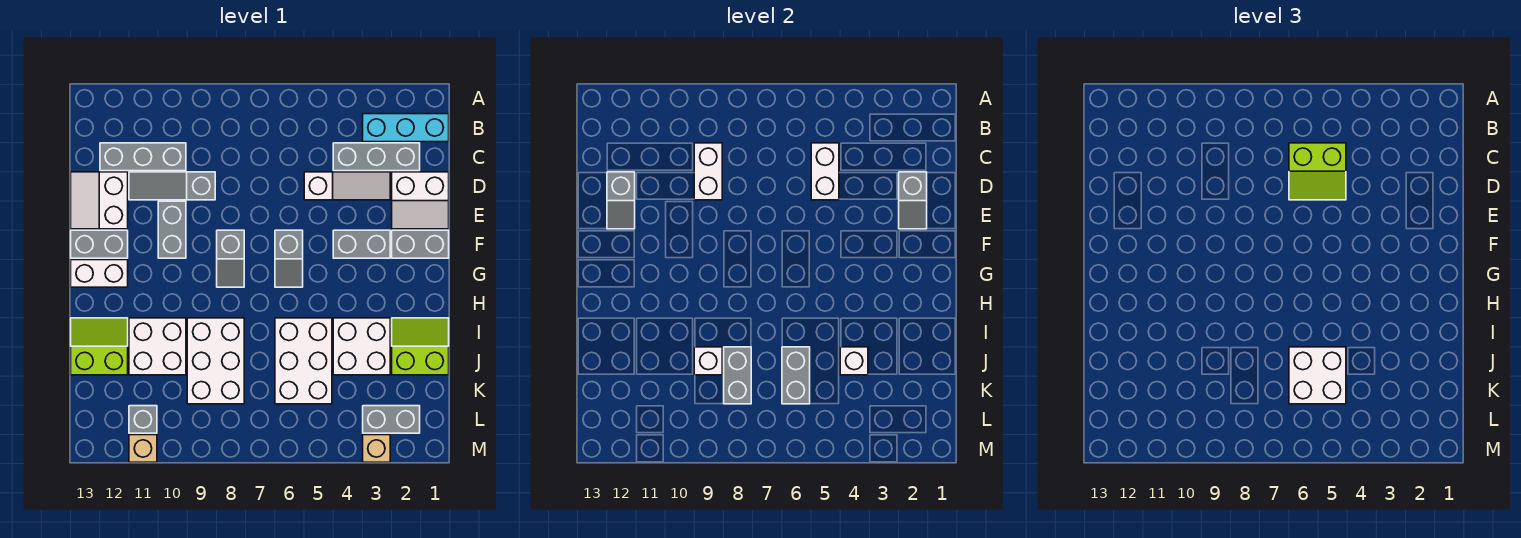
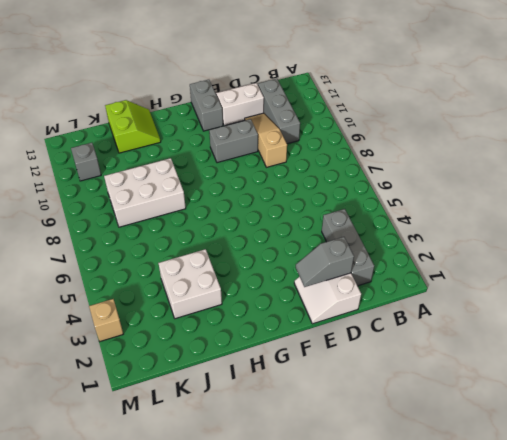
tan 1x3 slope [245,113,287,167] -> grey 1x3 slope [129,172,215,200]
none -> cyan 1x3 brick [363,114,449,142]
none -> white 1x3 slope [304,172,390,200]
none -> grey 1x2 brick [392,230,449,258]
none -> grey 1x2 brick [333,230,390,258]

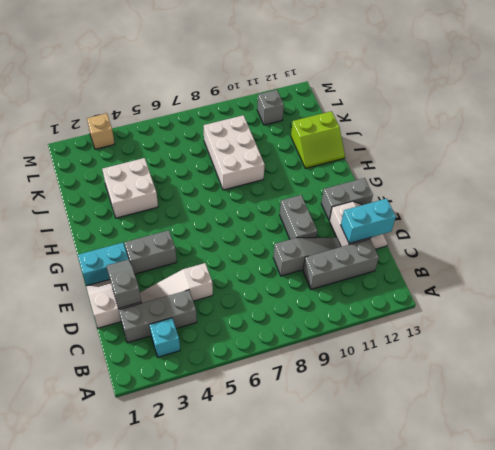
cyan 1x1 brick [149,318,180,357] -> cyan 1x3 brick [363,114,449,142]
cyan 1x2 brick [341,199,396,243] -> grey 1x2 slope [607,172,635,229]
cyan 1x2 brick [78,243,128,286] -> grey 1x2 brick [392,230,449,258]
none -> grey 1x2 slope [275,230,303,287]
none -> grey 1x2 slope [217,230,244,287]
none -> white 1x2 brick [71,260,128,287]
none -> lime 2x2 slope [392,318,449,375]

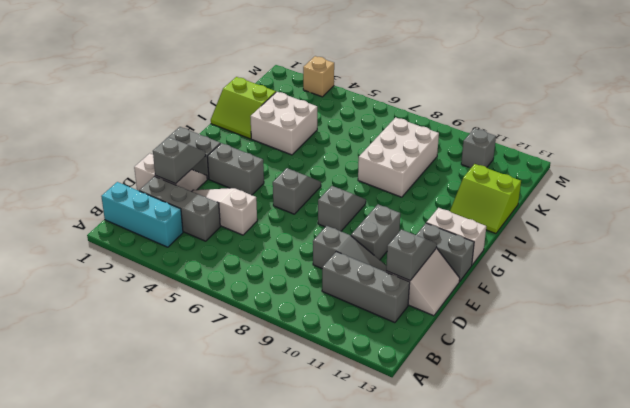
none -> white 2x3 brick [275,318,332,404]
none -> white 2x2 brick [129,318,186,375]
none -> grey 1x2 brick [363,406,420,433]
none -> tan 1x1 brick [129,435,157,462]

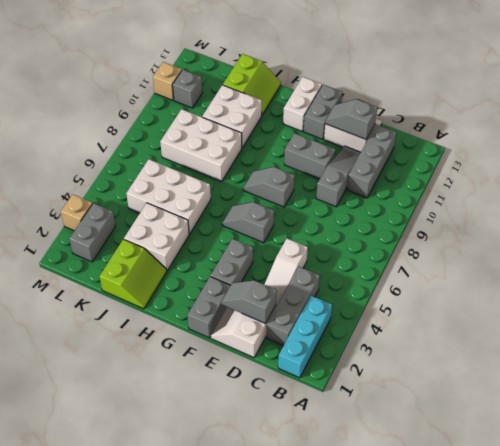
none -> white 1x2 brick [811,143,839,200]
none -> white 1x2 brick [694,143,722,200]
none -> white 1x1 brick [840,347,868,375]
none -> grey 1x2 brick [782,347,810,404]

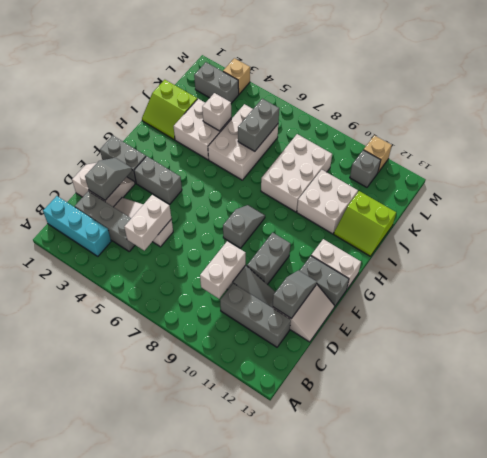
none -> grey 1x2 slope [275,230,303,287]
none -> grey 1x2 brick [724,347,751,404]
none -> white 1x1 brick [694,347,722,375]
none -> lime 2x2 slope [1289,143,1346,200]

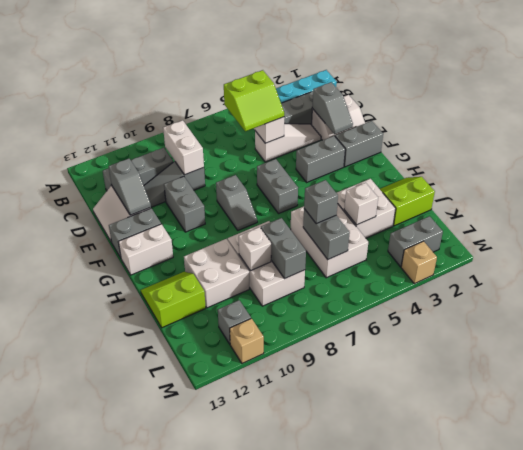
grey 1x2 brick [257,159,298,214] -> grey 1x2 slope [275,230,303,287]
grey 1x1 brick [304,180,338,224] -> white 2x2 brick [1289,347,1346,404]

